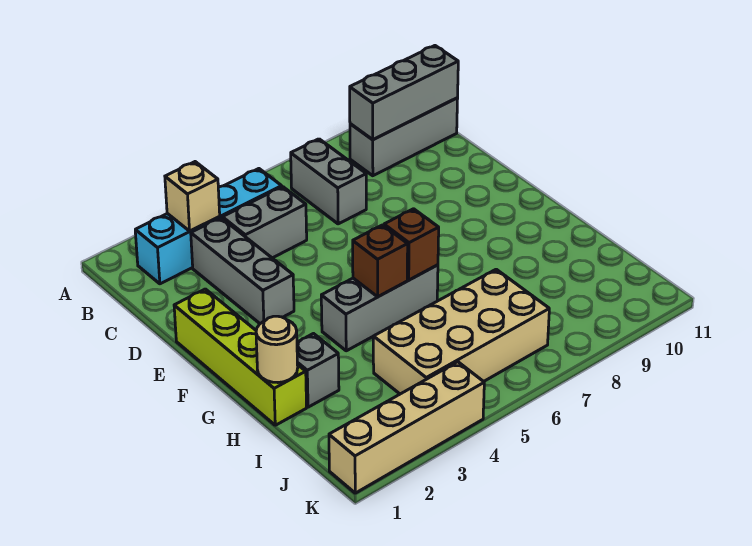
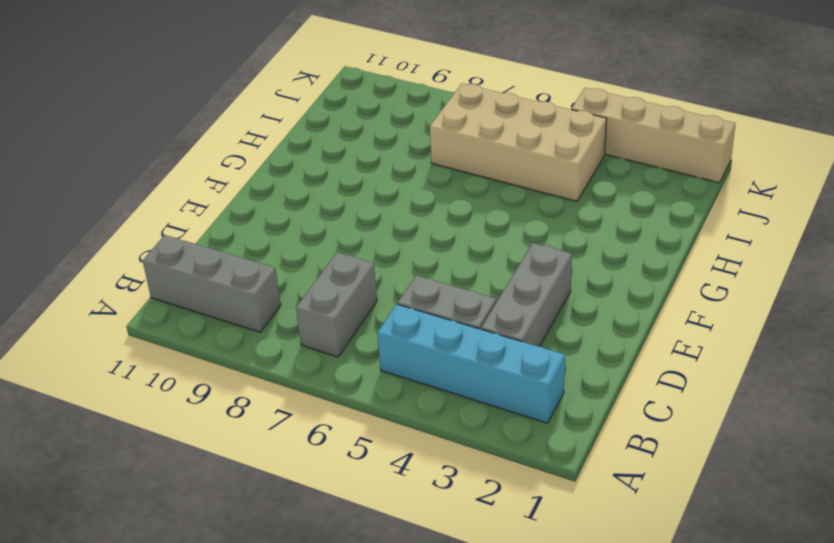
none -> lime 1x4 brick [174,289,307,425]
none -> grey 1x3 brick [321,265,438,351]
none -> grey 1x1 brick [297,334,339,407]

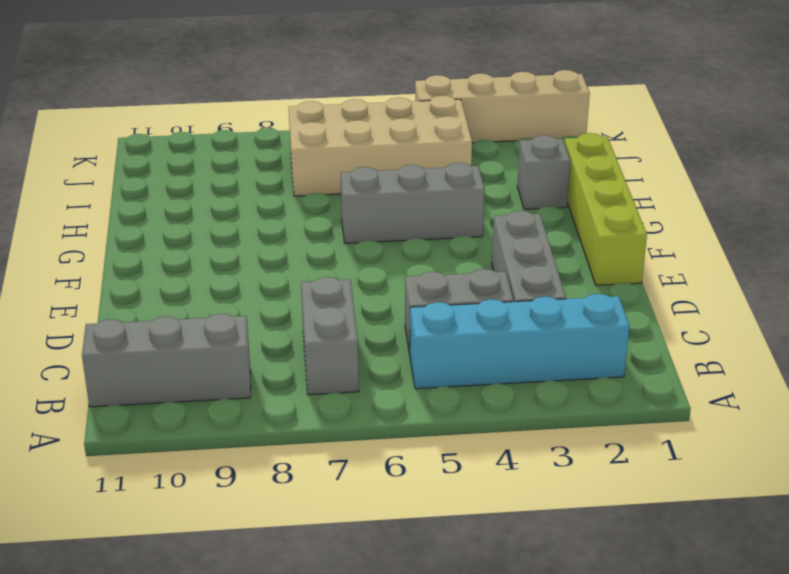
none -> tan 1x1 brick [165,162,220,231]
none -> grey 1x3 brick [350,46,458,140]
none -> brown 1x1 brick [353,225,408,297]

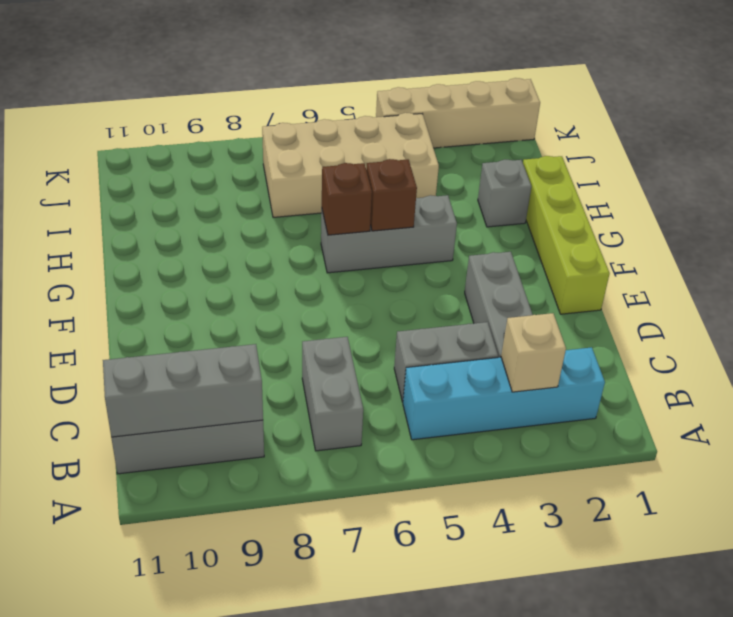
none -> tan 1x1 round brick [256,316,298,383]

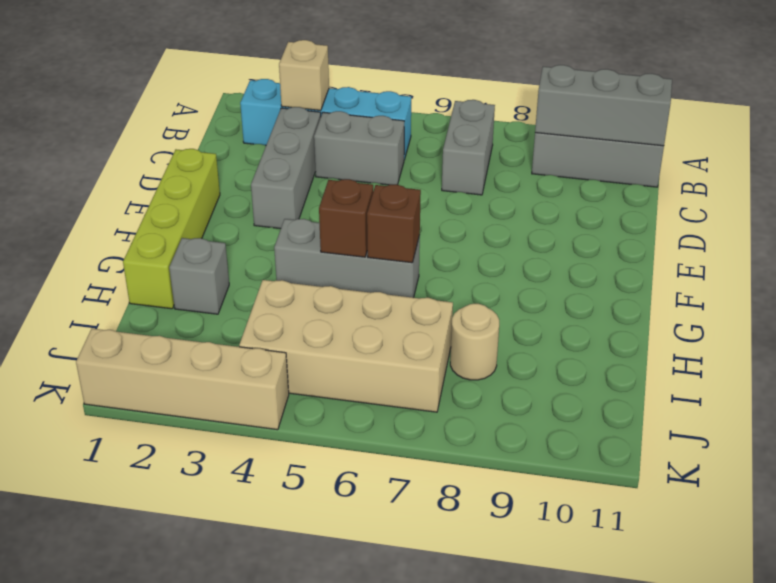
tan 1x1 round brick [450,304,499,380] -> tan 1x1 round brick moved to [256,316,298,383]

